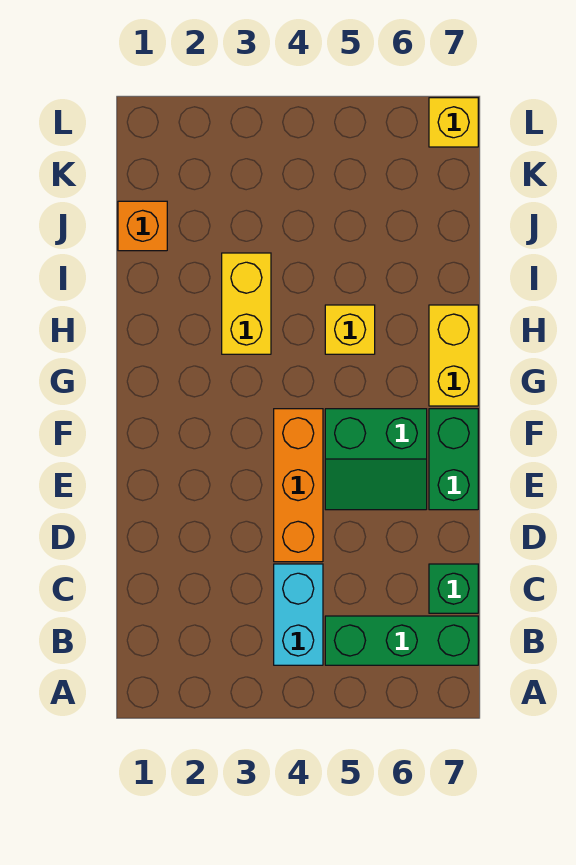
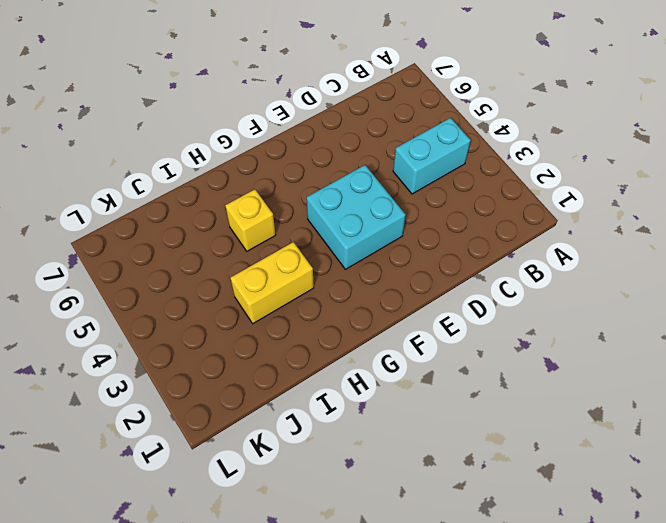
cyan 2x2 brick [307,165,406,269] -> orange 1x3 brick [274,409,323,562]
none -> green 1x3 brick [325,616,478,665]
none -> green 1x1 brick [429,564,478,613]

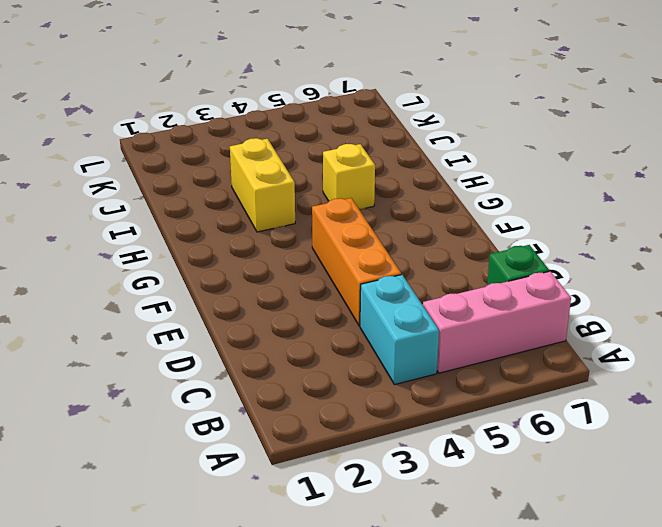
pink 1x3 brick [422,271,571,373] -> green 1x3 brick [325,616,478,665]
none -> green 2x2 slope [325,409,427,510]
none -> green 1x2 brick [429,409,478,510]

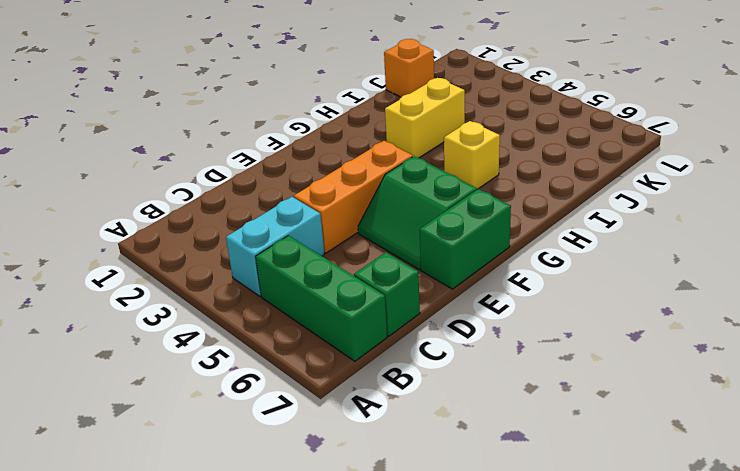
none -> yellow 1x2 brick [429,305,478,406]
none -> yellow 1x1 brick [429,98,478,147]

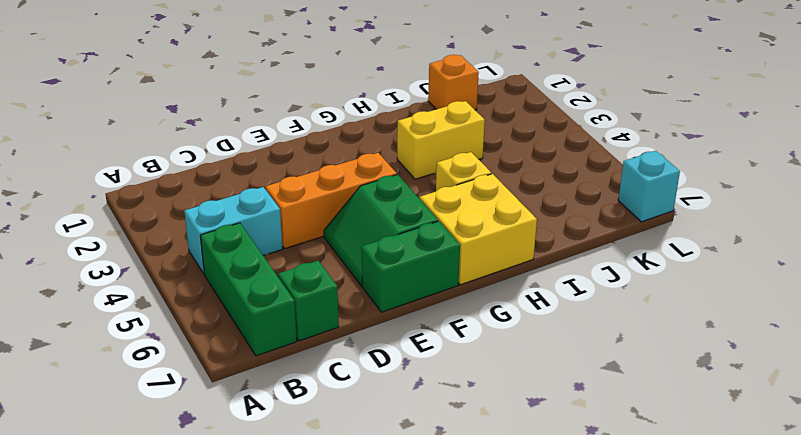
yellow 2x2 brick [420,174,537,285] -> yellow 1x2 brick [429,305,478,406]
cyan 1x1 brick [618,151,680,222] -> yellow 1x1 brick [429,98,478,147]

